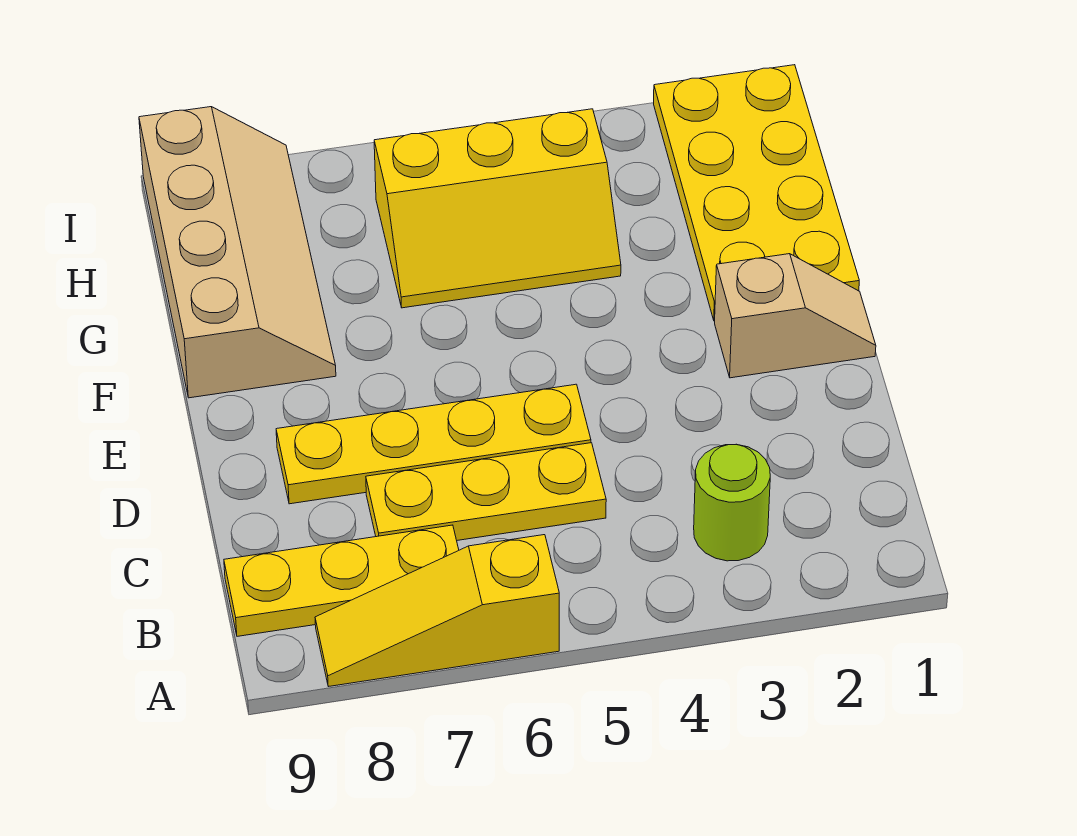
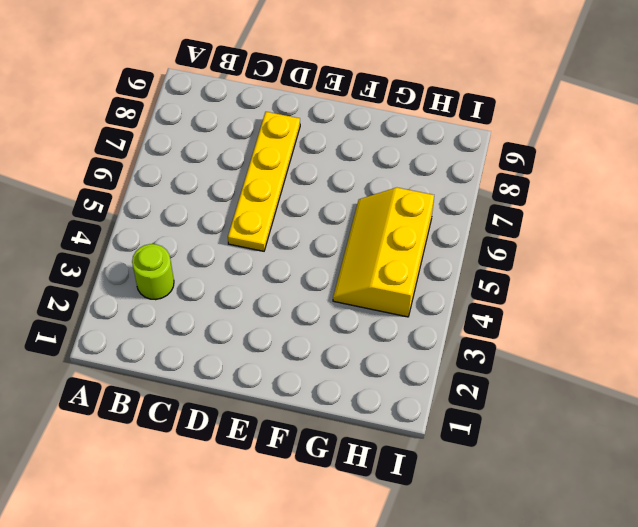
none -> yellow 1x3 slope [315,535,559,687]
none -> yellow 1x3 plate [224,525,459,636]

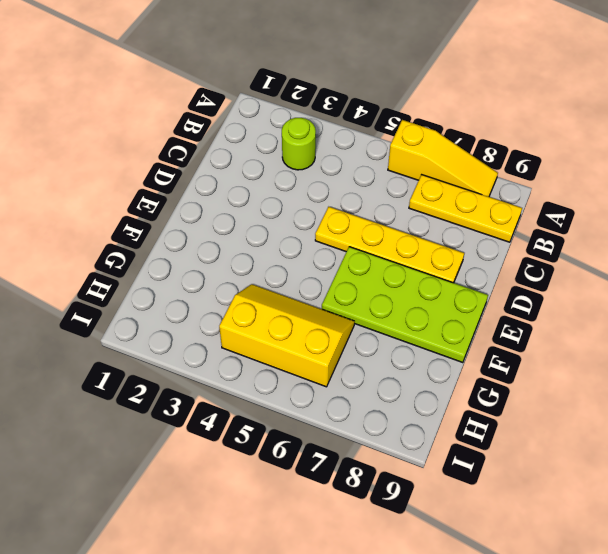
lime 2x4 plate [322,247,488,363] -> tan 2x4 slope [139,107,336,398]
none -> yellow 1x3 plate [366,443,606,540]
none -> tan 1x2 slope [715,254,876,378]

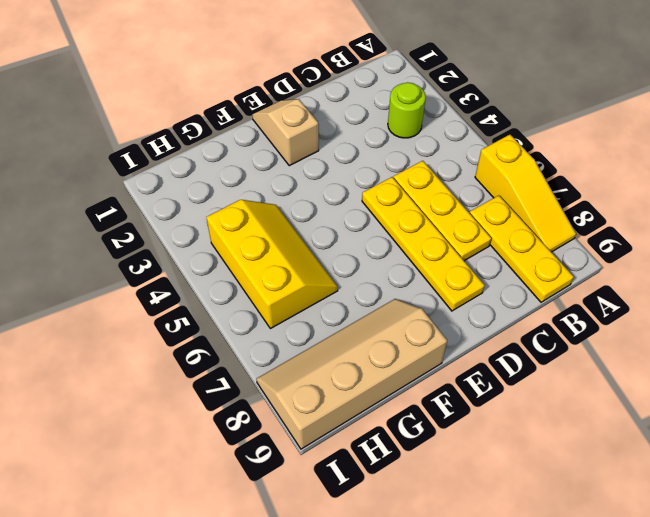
none -> yellow 2x4 plate [654,65,859,321]

